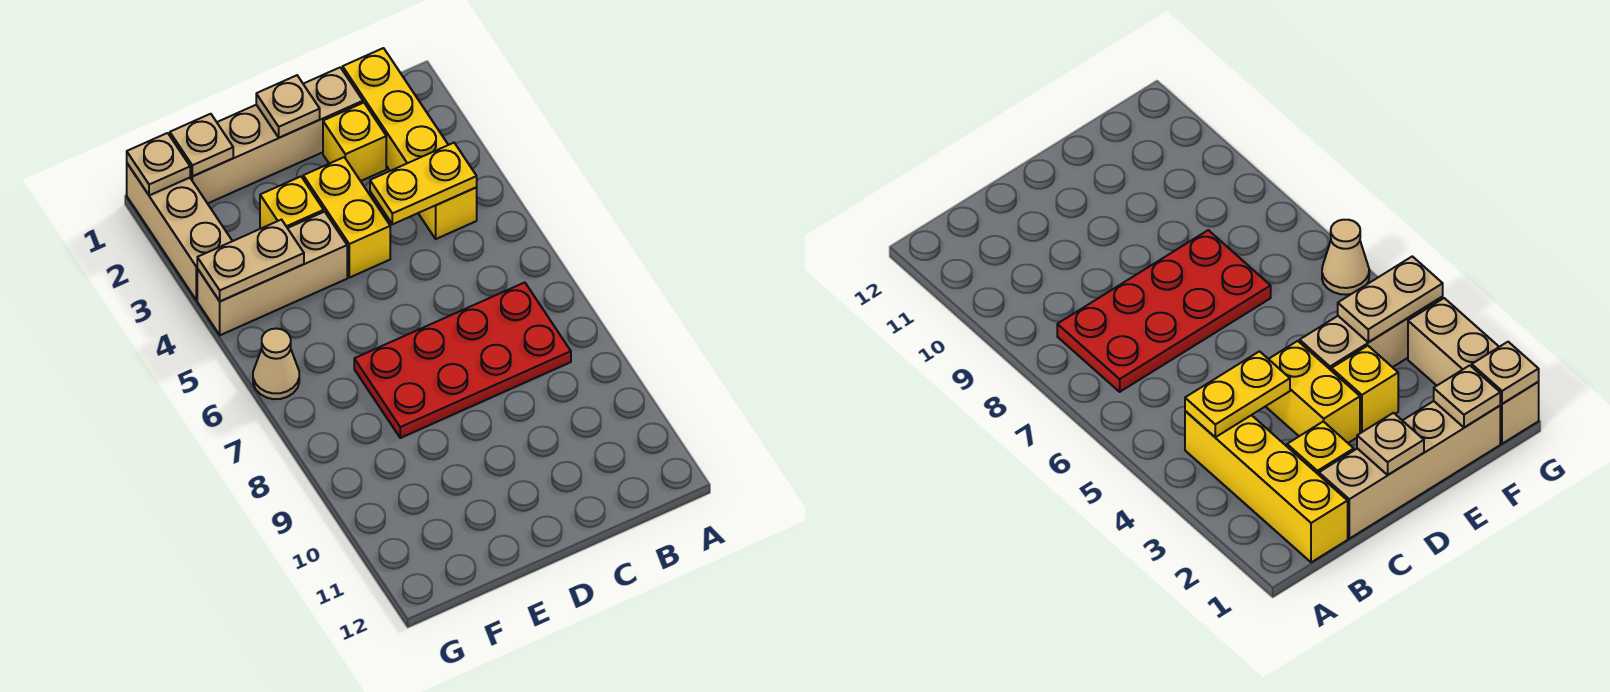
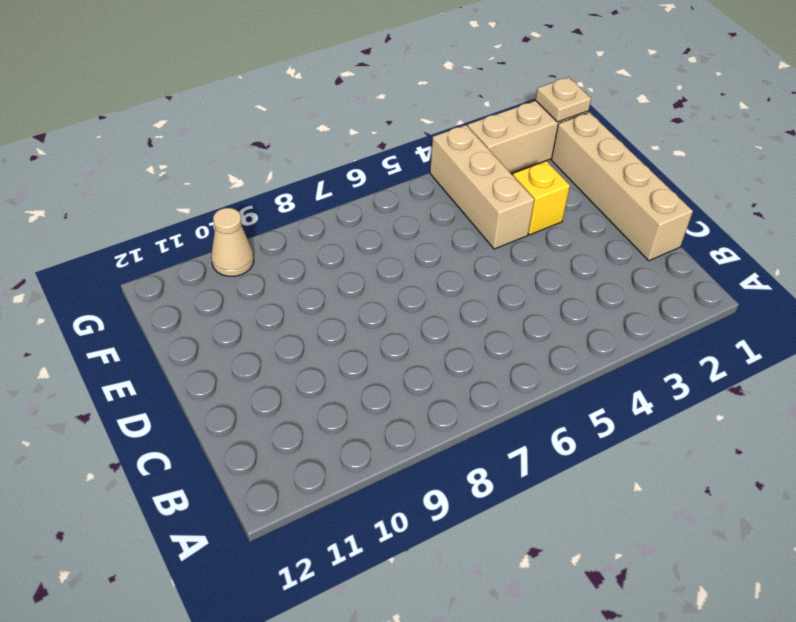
tan 1x1 cone [211,208,254,276] -> tan 1x1 cone moved to [253,329,299,399]
none -> yellow 1x4 brick [343,48,477,239]
none -> red 2x4 plate [354,282,571,438]
none -> yellow 1x1 brick [323,103,386,181]

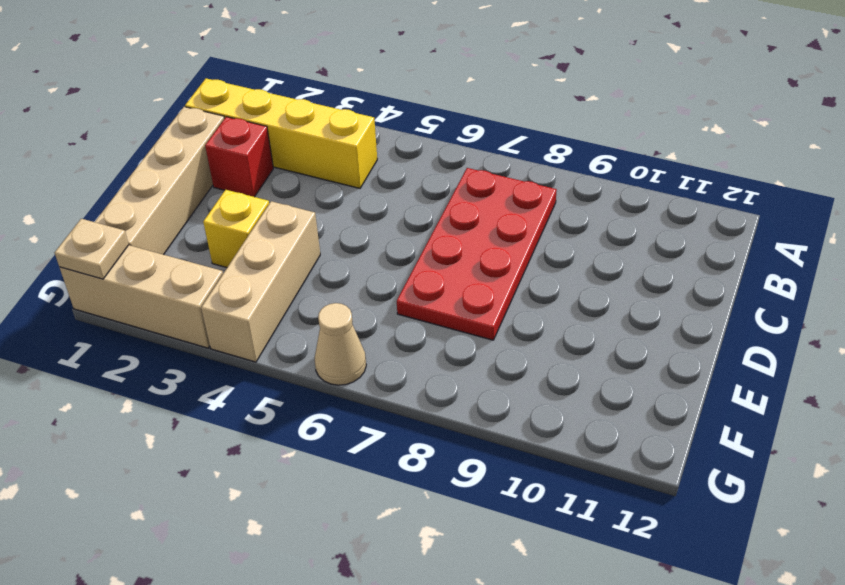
red 1x1 brick [205,117,273,197] -> yellow 1x1 brick [323,103,386,181]
none -> yellow 1x2 brick [303,157,390,278]
none -> yellow 1x2 plate [370,143,477,224]
none -> tan 1x1 plate [256,75,320,138]

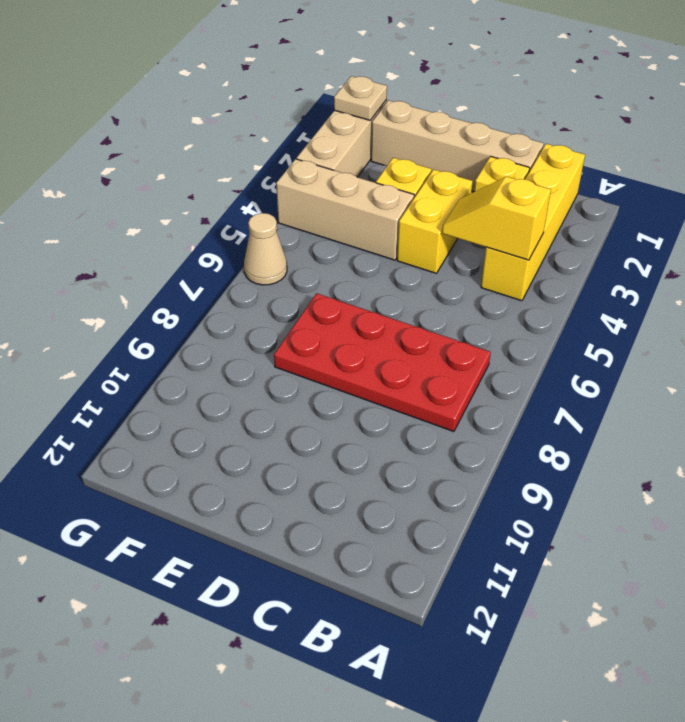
yellow 1x2 slope [442,177,551,260] -> yellow 1x2 plate [370,143,477,224]
none -> tan 1x1 plate [256,75,320,138]
none -> tan 1x1 plate [170,114,233,176]
none -> tan 1x2 plate [197,220,304,301]

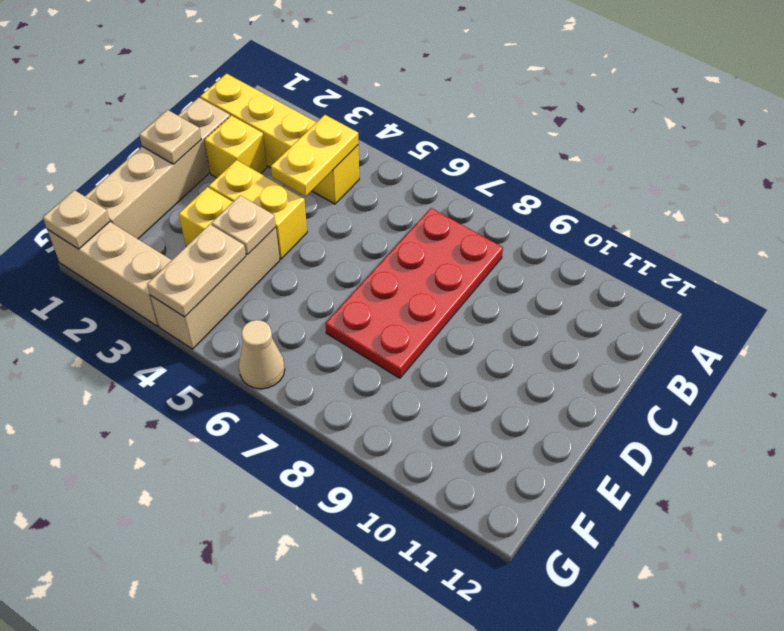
tan 1x1 plate [211,195,276,254] -> tan 1x1 plate moved to [170,114,233,176]

